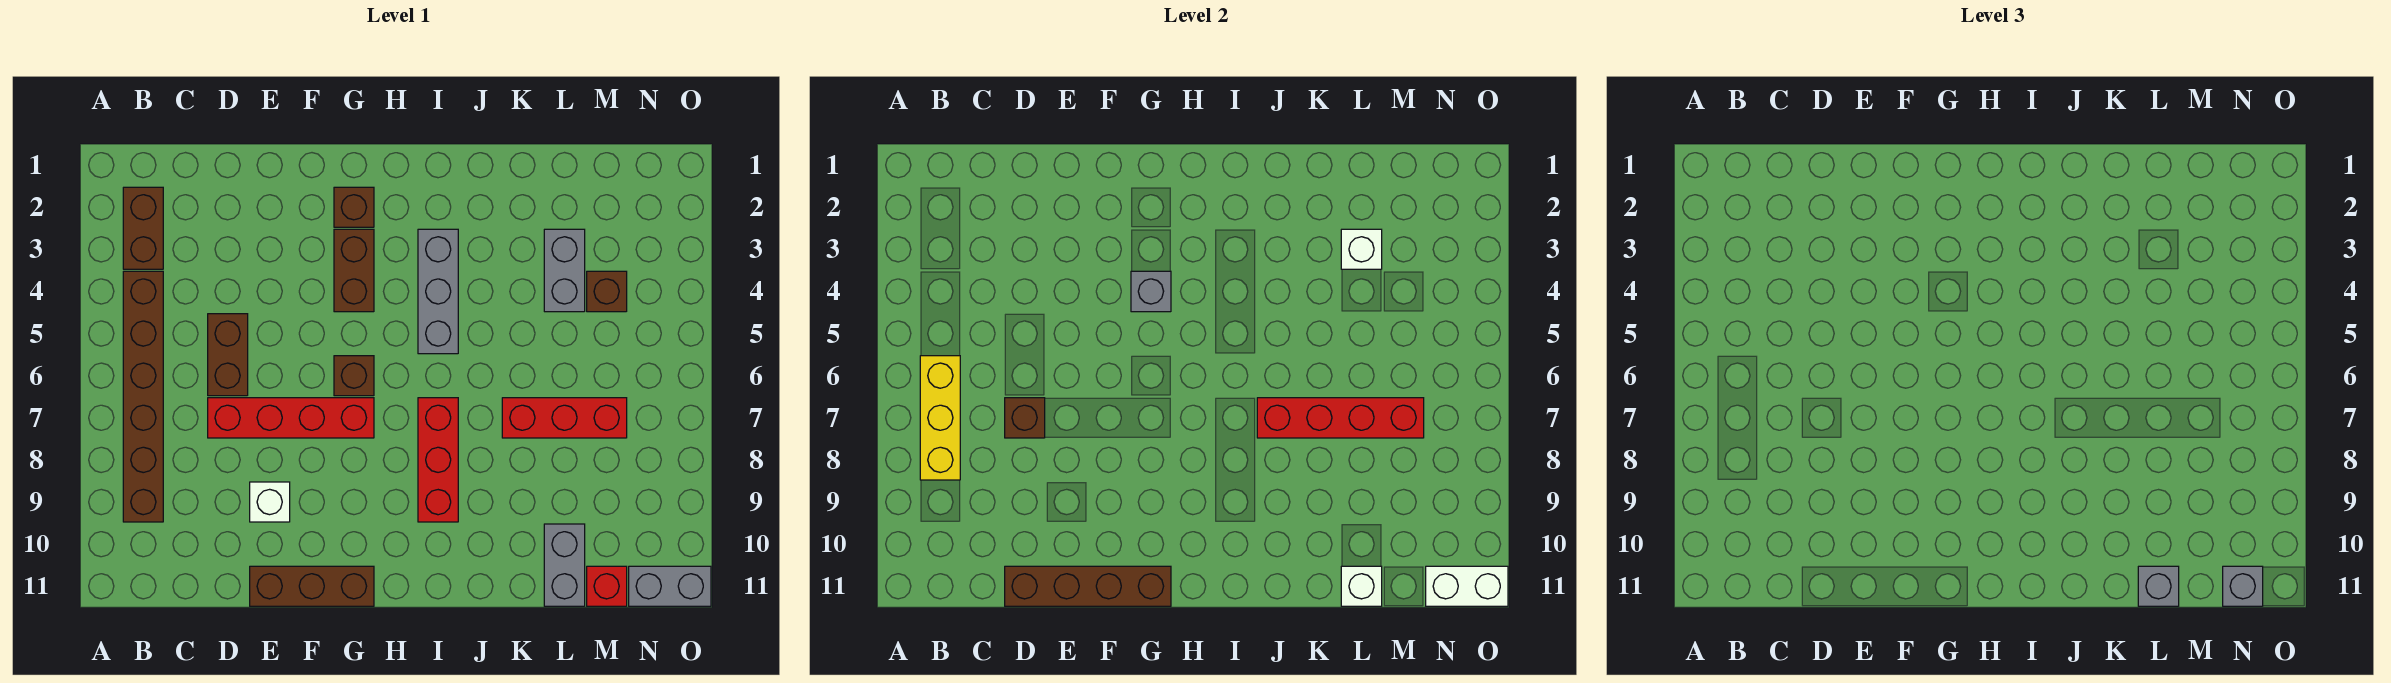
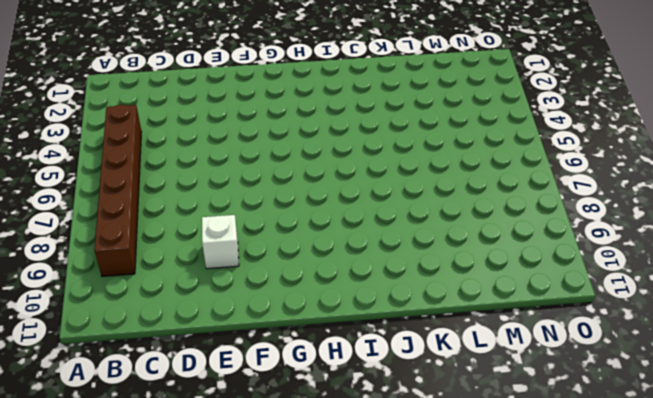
none -> brown 1x2 brick [123,187,163,269]
none -> brown 1x2 brick [208,314,248,396]
none -> red 1x4 brick [208,398,374,438]

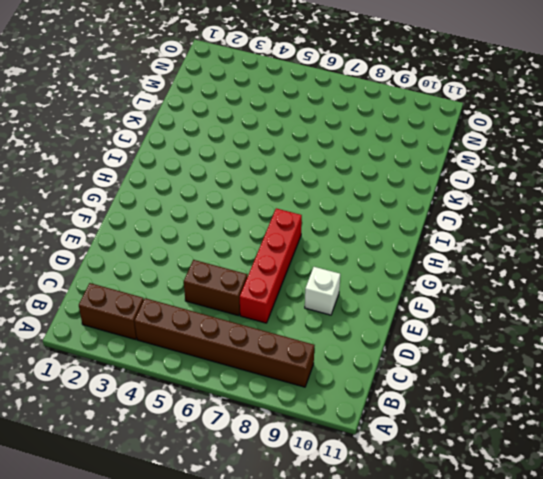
none -> brown 1x3 brick [250,566,374,606]
none -> brown 1x1 brick [334,187,374,227]
none -> brown 1x2 brick [334,229,374,312]

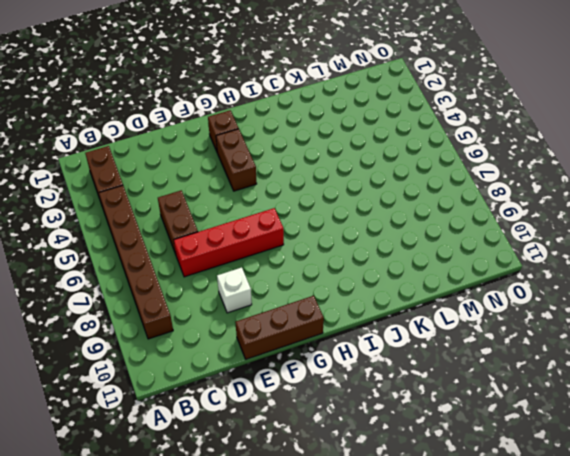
none -> brown 1x1 brick [334,356,374,396]
none -> grey 1x3 brick [418,229,458,354]
none -> red 1x3 brick [418,398,458,522]

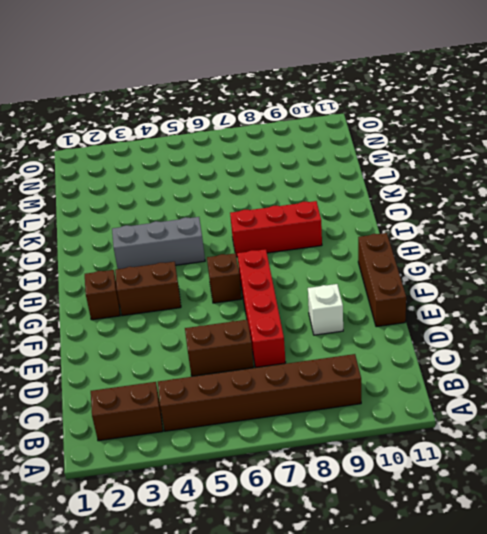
none -> red 1x3 brick [502,398,627,438]
none -> grey 1x2 brick [544,229,585,312]
none -> grey 1x2 brick [544,524,585,606]

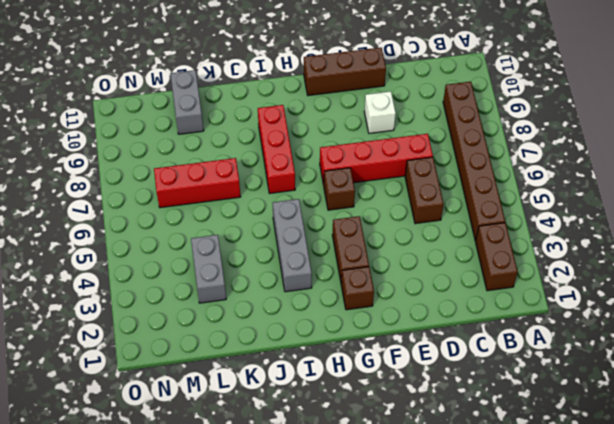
none -> brown 1x1 brick [587,271,627,312]
none -> red 1x1 brick [587,566,627,606]
none -> grey 1x2 brick [629,566,711,606]

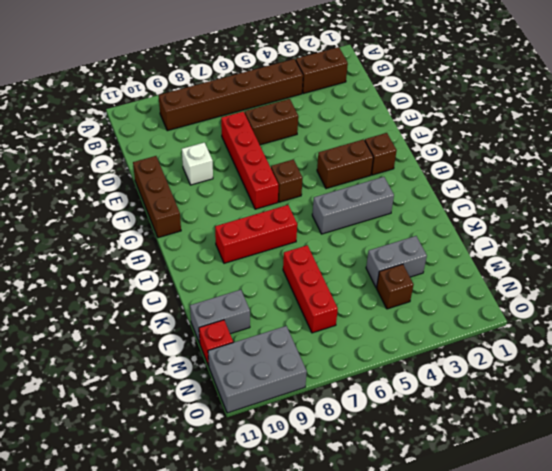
grey 2x3 brick [208,326,307,413] -> grey 1x2 brick [629,566,711,606]
none -> yellow 1x3 brick [920,356,960,480]
none -> brown 1x1 brick [1005,398,1045,438]
none -> brown 1x4 brick [1005,566,1171,606]

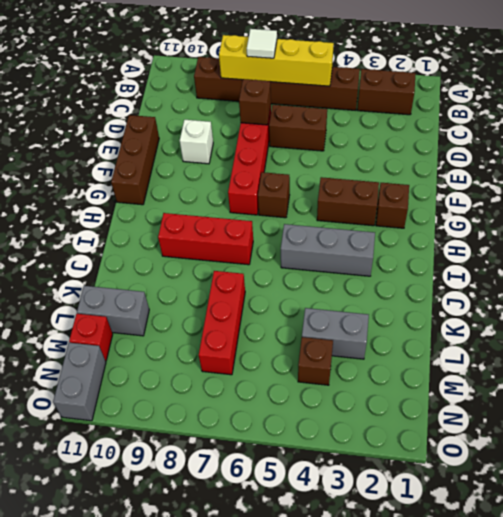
yellow 1x4 brick [219,35,334,86] -> yellow 1x3 brick [920,356,960,480]
white 1x1 tile [247,29,277,58] -> none
none -> brown 1x4 brick [1005,566,1171,606]
none -> grey 1x1 brick [1131,271,1171,312]
none -> red 1x4 brick [1257,398,1424,438]

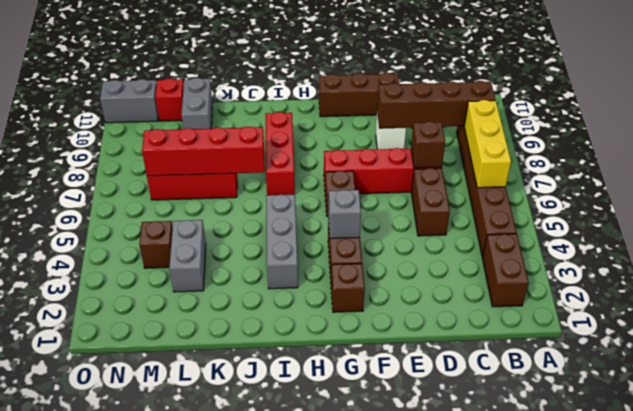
brown 1x4 brick [377,81,495,128] -> brown 1x4 brick moved to [1005,566,1171,606]
none -> white 1x1 brick [1341,229,1382,269]
none -> white 1x1 brick [1341,566,1382,606]
none -> white 1x2 brick [1426,566,1508,606]

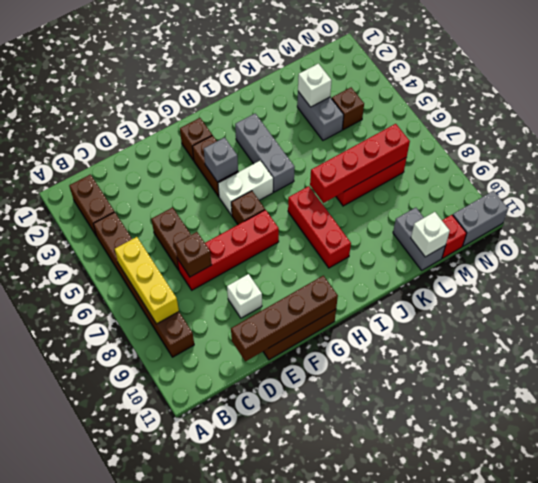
white 1x2 brick [218,161,273,215] -> white 1x2 brick moved to [1426,566,1508,606]
none -> grey 1x1 brick [2138,566,2179,606]
none -> grey 1x1 brick [2223,566,2263,606]

